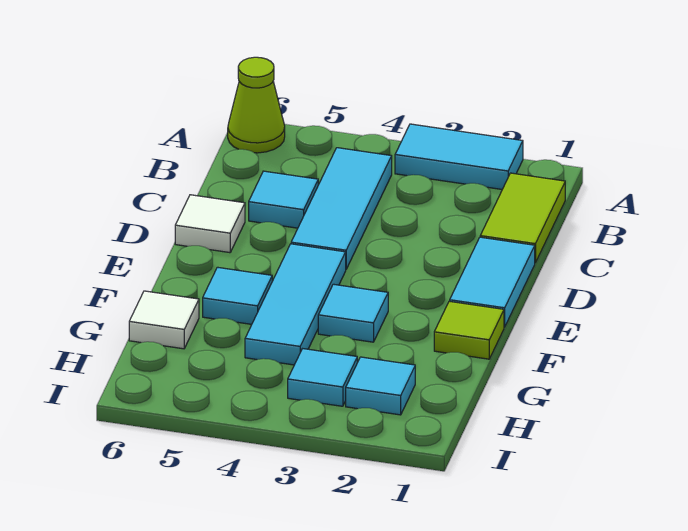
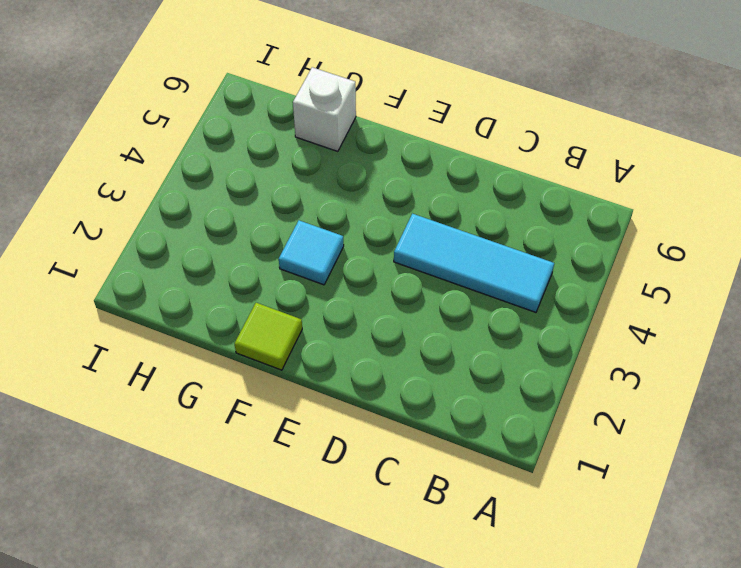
white 1x1 brick [293,67,356,152] -> white 1x1 tile [129,291,199,349]
none -> cyan 1x2 tile [395,124,523,189]
none -> lime 1x1 cone [228,57,285,153]
none -> lime 1x2 tile [480,173,565,263]

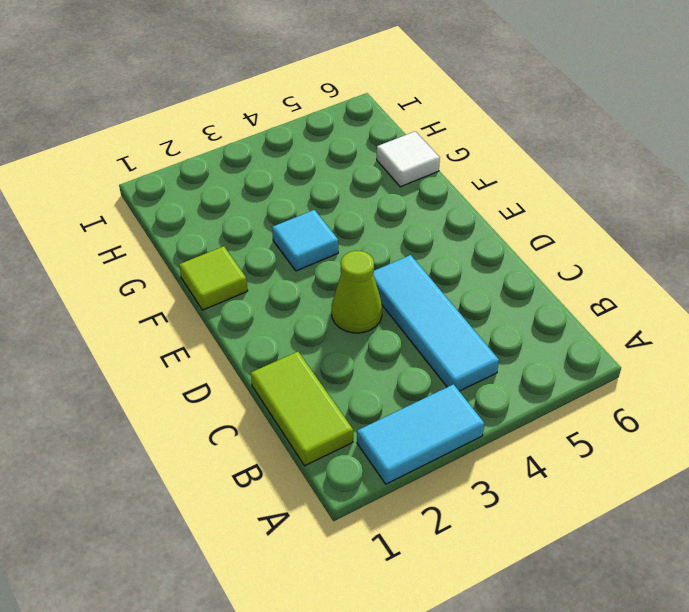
lime 1x1 cone [332,251,382,333] -> lime 1x1 cone moved to [228,57,285,153]
none -> cyan 1x1 tile [249,171,318,228]
none -> cyan 1x2 tile [450,237,535,327]
none -> white 1x1 tile [175,195,245,253]

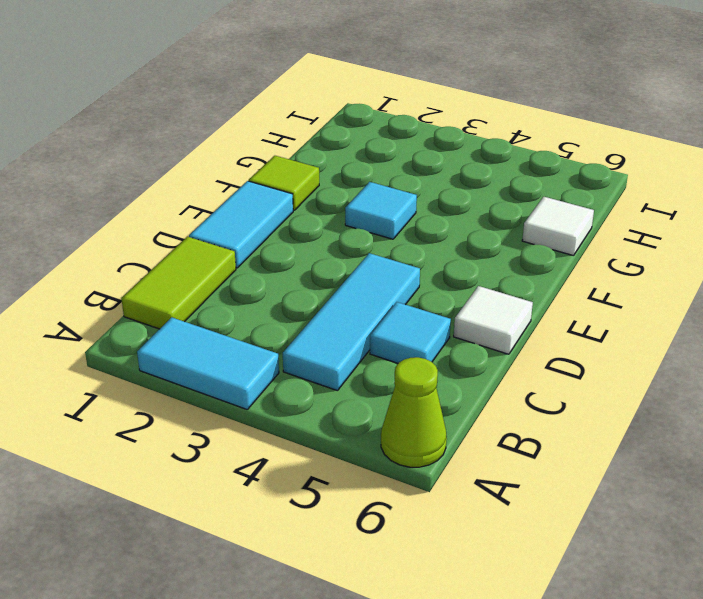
none -> cyan 1x3 tile [245,244,346,365]
none -> cyan 1x1 tile [203,267,272,324]
none -> cyan 1x1 tile [346,357,415,415]

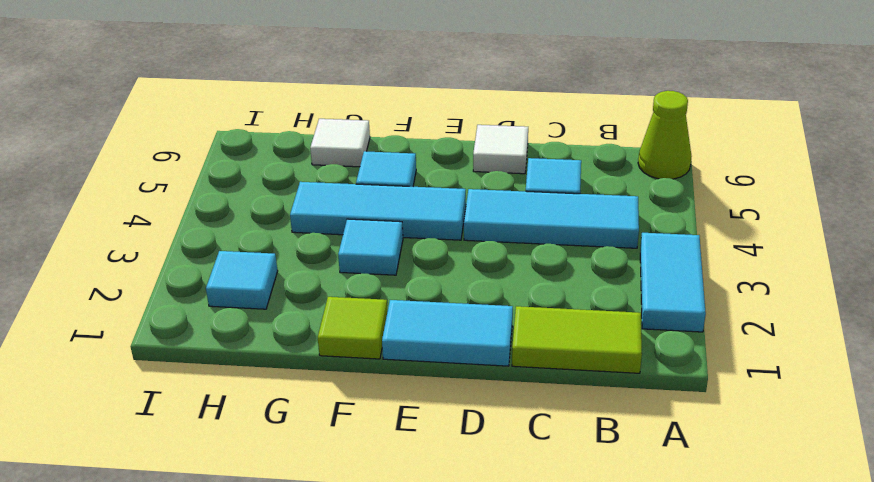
none -> cyan 1x1 tile [288,349,357,406]

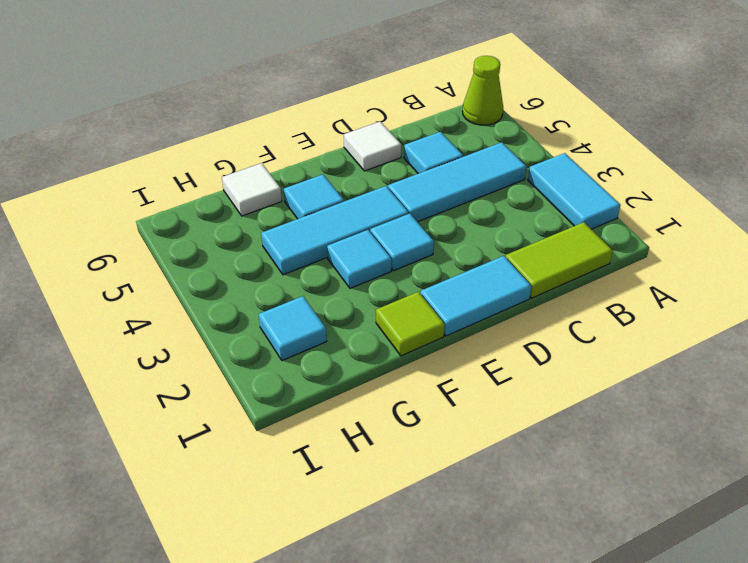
cyan 1x1 tile [370,214,434,271] -> cyan 1x1 tile moved to [288,349,357,406]

